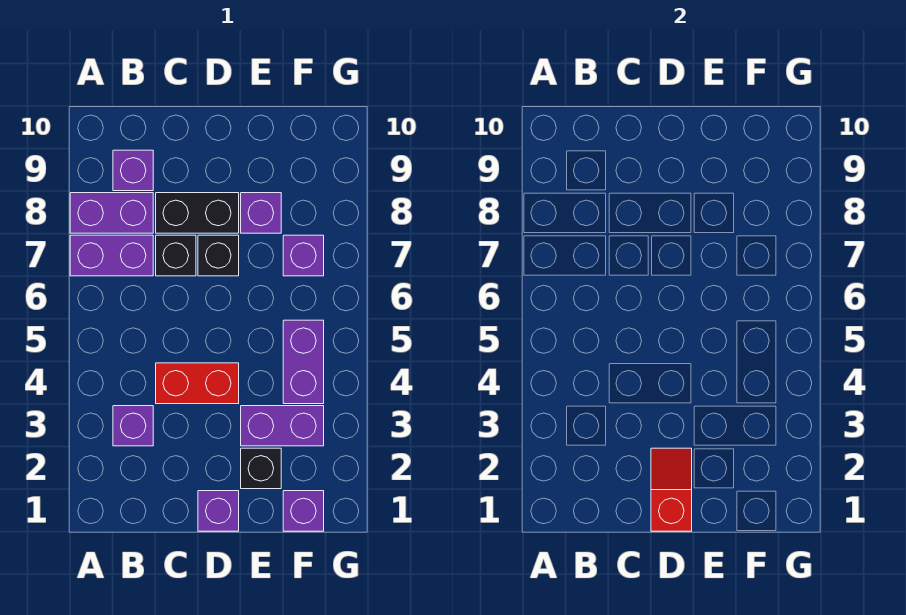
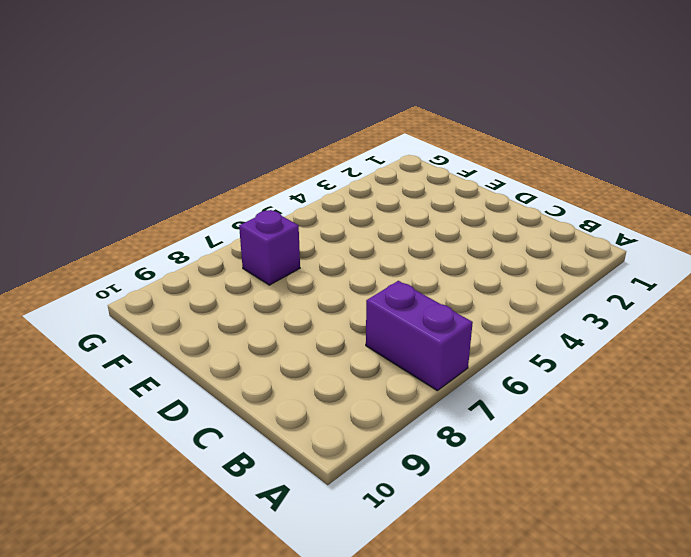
none -> purple 1x2 brick [70,193,153,233]
none -> purple 1x1 brick [113,406,153,446]
none -> purple 1x1 brick [113,150,153,191]

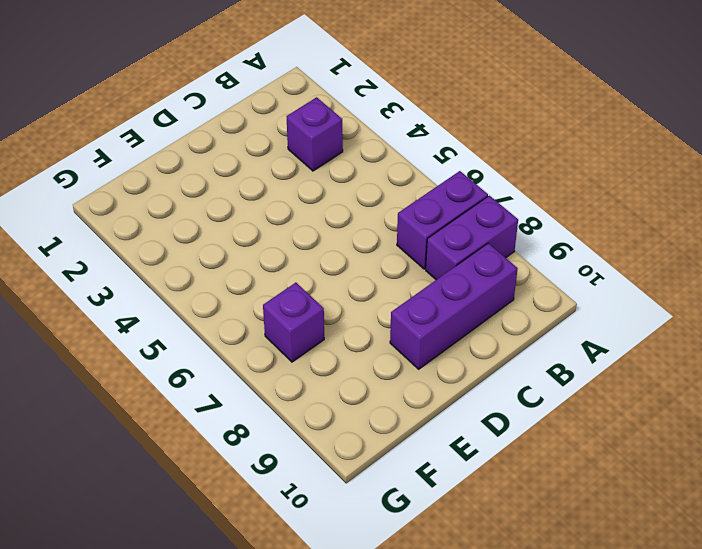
purple 1x3 brick [390,243,518,369] -> purple 1x1 brick [113,150,153,191]
none -> red 1x2 brick [156,363,239,404]
none -> black 1x1 brick [156,235,196,276]
none -> black 1x2 brick [156,193,239,233]

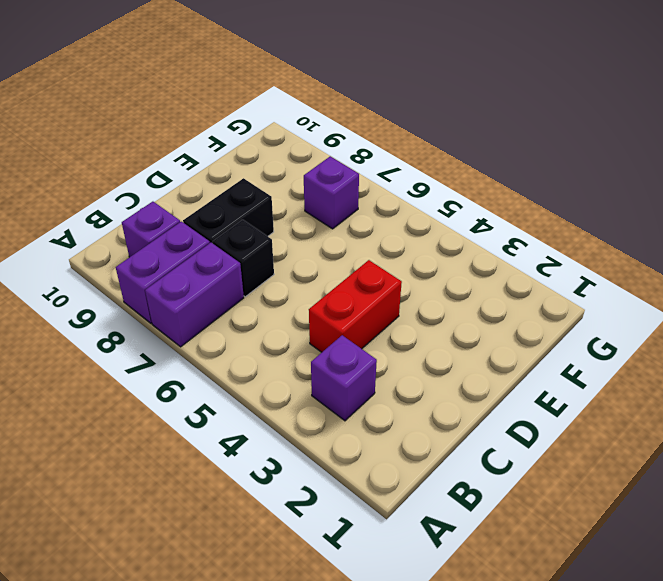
none -> purple 1x1 brick [198,491,239,531]
none -> black 1x1 brick [198,235,239,276]
none -> black 1x1 brick [241,448,281,489]

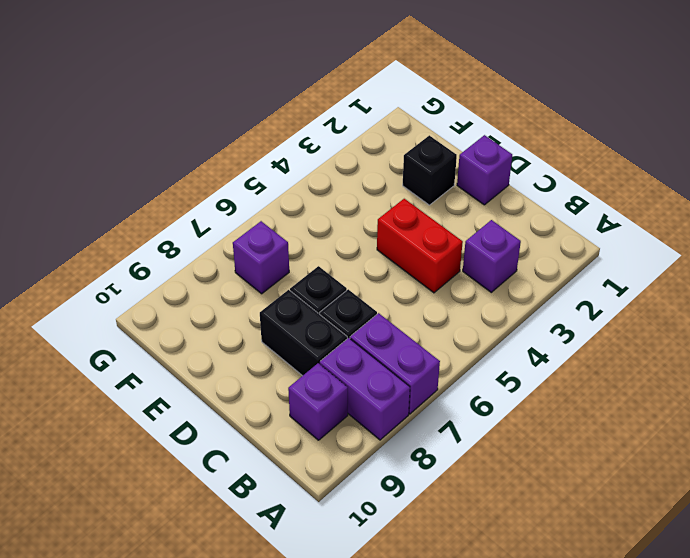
none -> purple 1x2 brick [241,406,324,446]
none -> purple 1x1 brick [241,193,281,233]
none -> purple 1x1 brick [283,491,324,531]

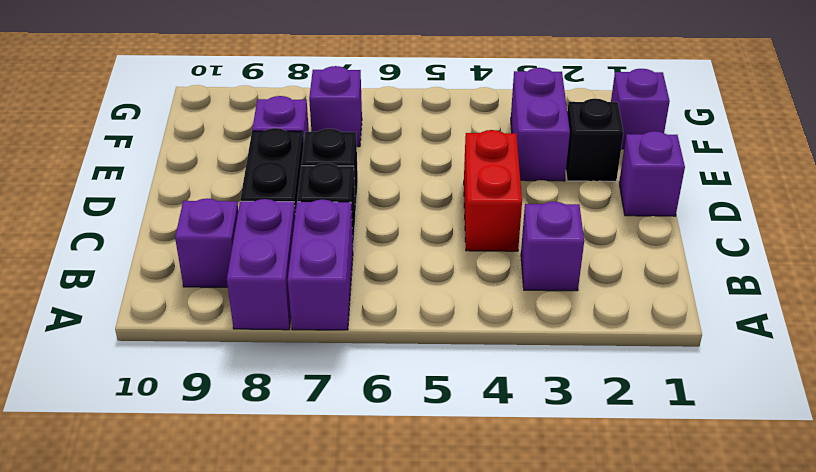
none -> purple 1x2 brick [283,320,324,404]
none -> red 1x2 slope [651,448,692,531]

